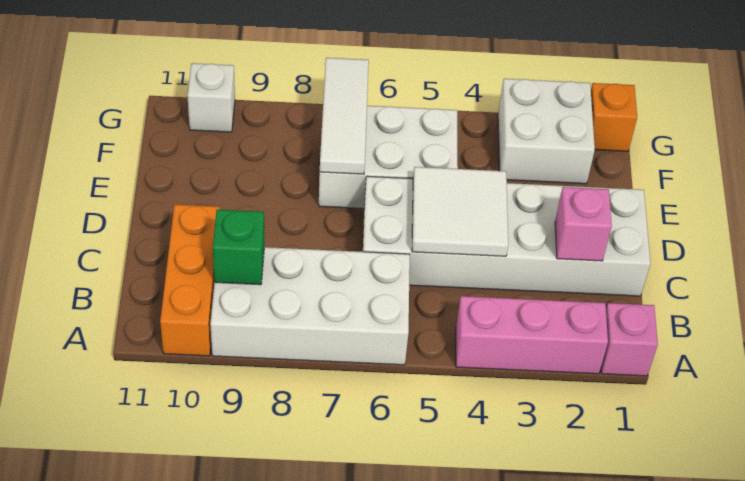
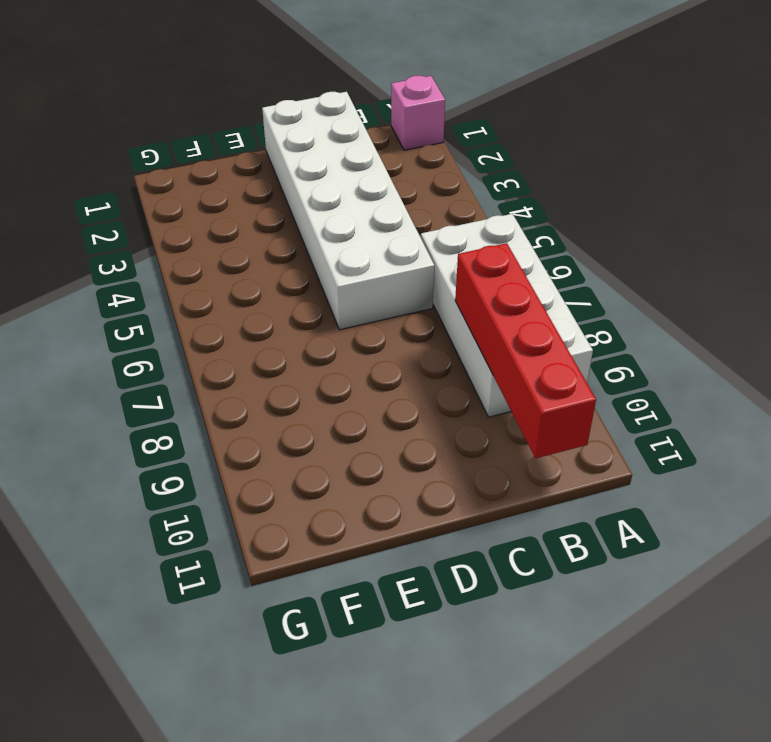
red 1x4 brick [455,243,596,458] -> green 1x1 brick [213,210,264,285]
none -> pink 1x3 brick [456,296,608,374]
none -> orange 1x3 brick [160,204,220,356]
none -> white 2x3 brick [319,106,458,209]

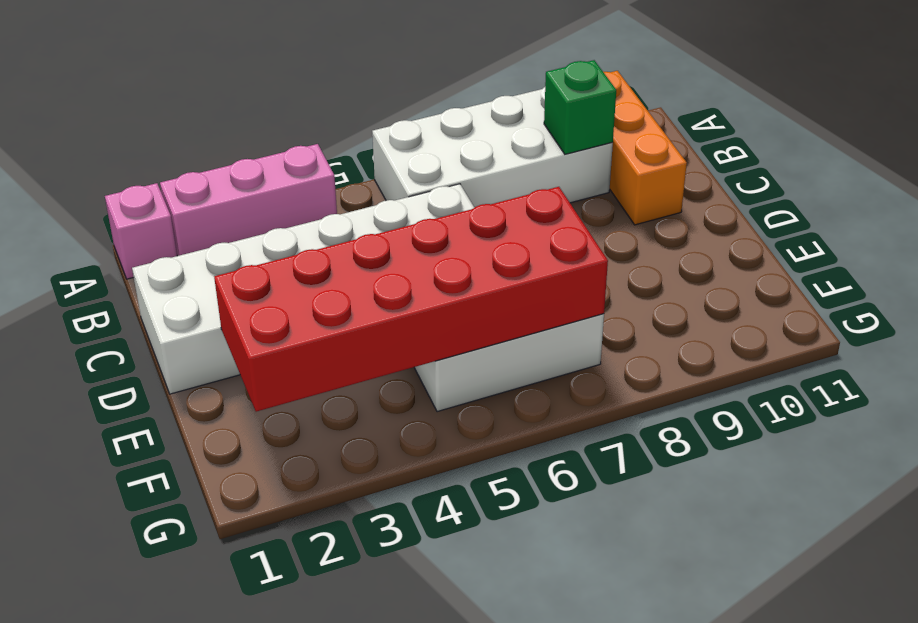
red 2x6 brick [214,187,608,412] -> white 1x3 tile [320,58,369,174]
none -> white 2x2 brick [498,79,595,184]
none -> orange 1x1 brick [591,83,637,151]
none -> white 1x1 brick [187,63,235,132]

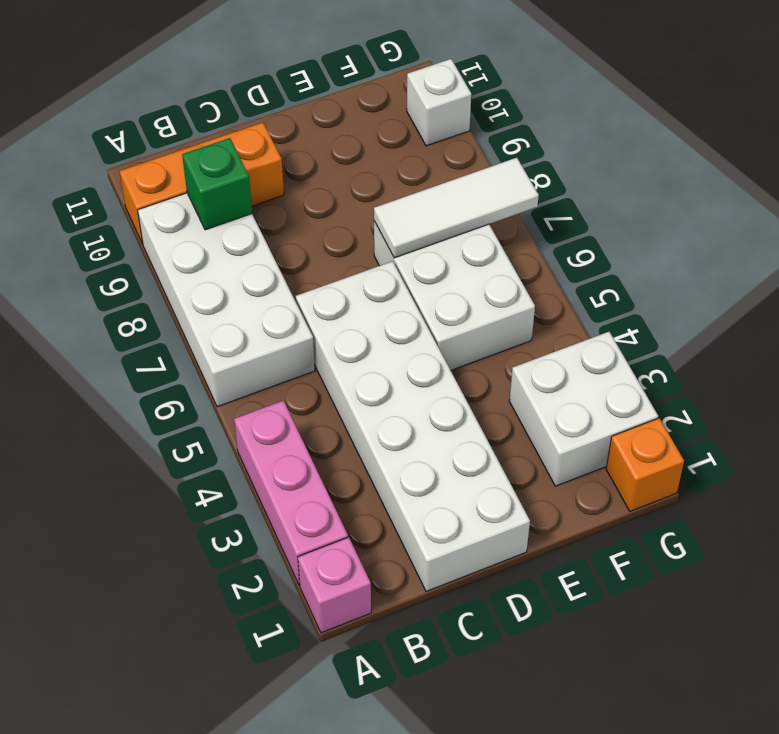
none -> pink 1x1 brick [555,187,612,261]
none -> white 2x2 tile [412,167,508,256]

